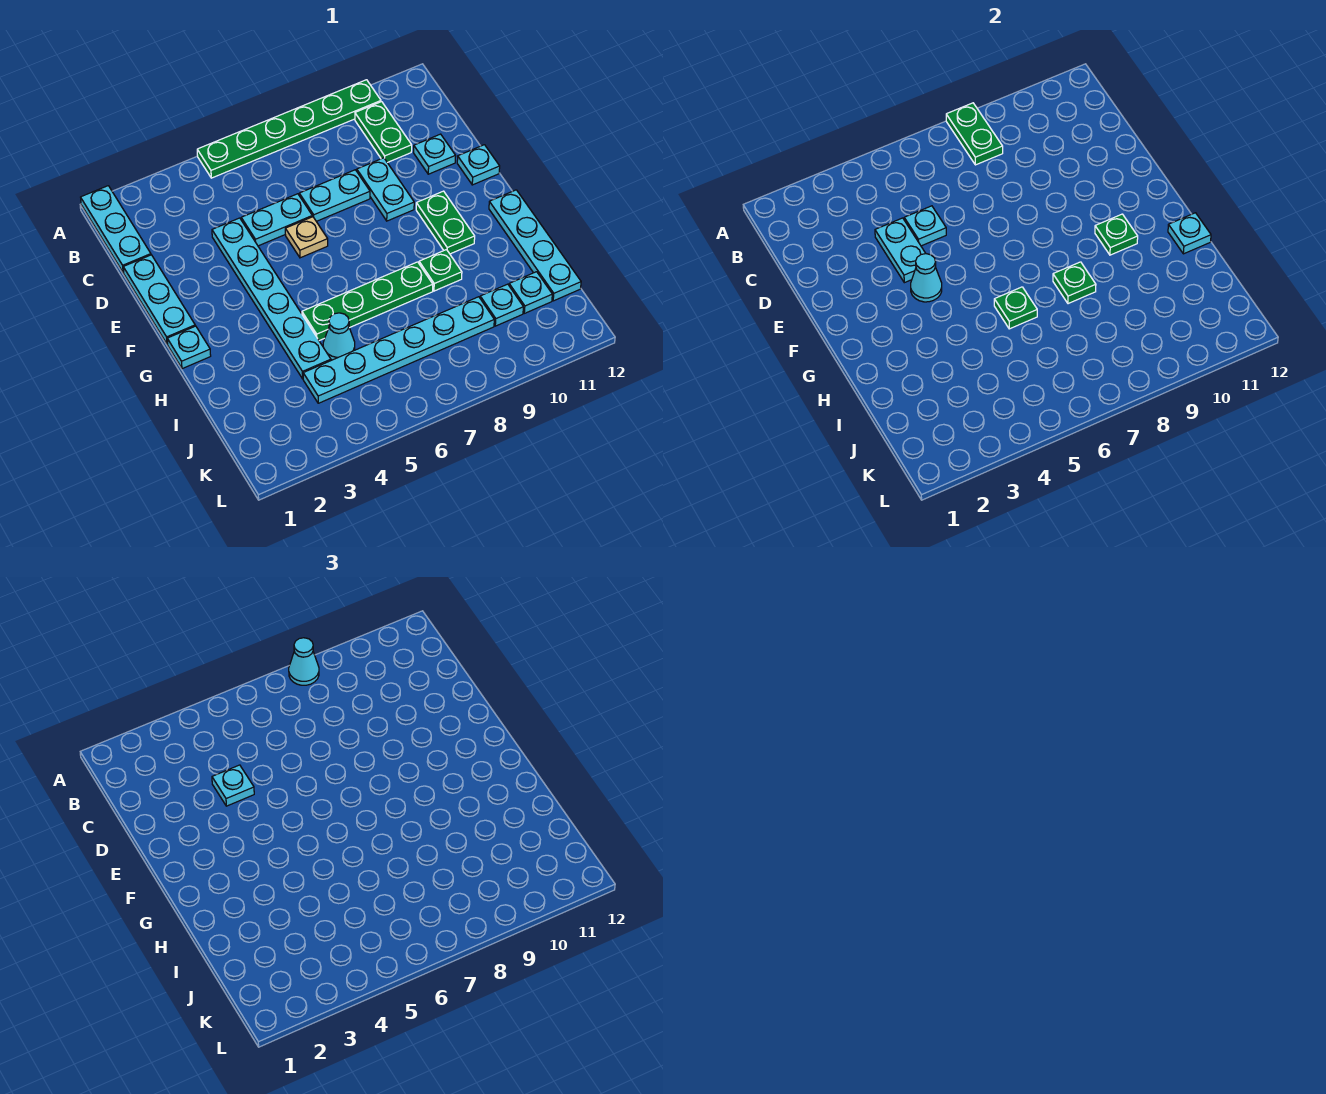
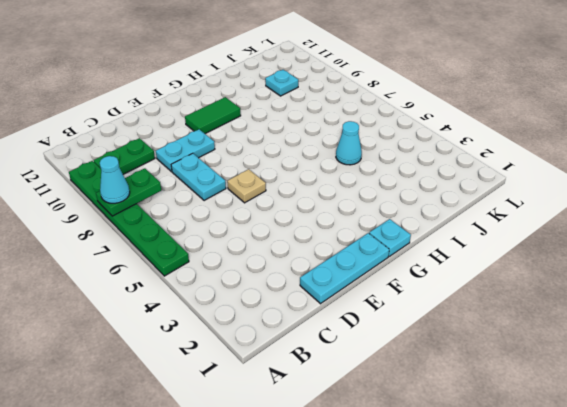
green 1x2 tile [185,97,241,134] -> green 1x2 plate [416,191,475,254]
none -> cyan 1x3 plate [81,186,151,273]
none -> cyan 1x6 plate [212,218,331,379]
none -> cyan 1x2 plate [241,194,312,246]
none -> cyan 1x1 plate [414,134,456,174]

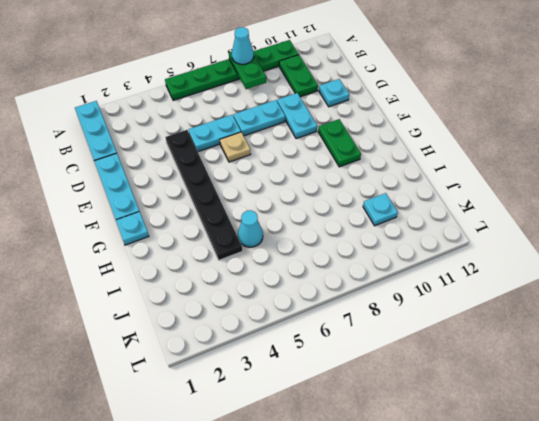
black 1x6 plate [165,130,242,260] -> cyan 1x6 plate [212,218,331,379]
none -> cyan 1x1 plate [457,145,500,185]
none -> cyan 1x4 plate [489,190,581,301]
none -> green 1x4 plate [302,262,433,341]
none -> green 1x1 plate [419,250,462,291]

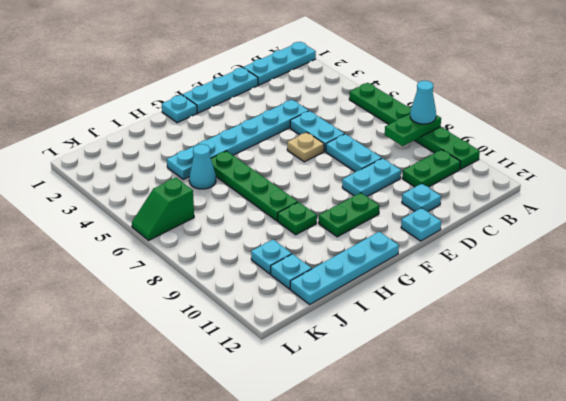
green 1x2 slope [132,178,194,240] -> none
none -> cyan 1x6 plate [303,297,494,403]
none -> cyan 1x2 plate [875,218,926,283]
none -> cyan 1x1 plate [904,206,946,246]
none -> cyan 1x1 cone [911,254,942,302]

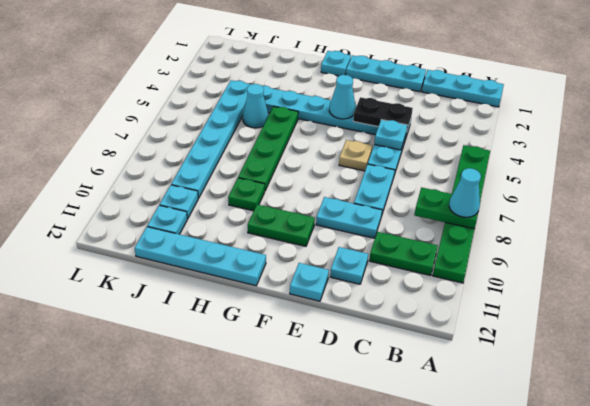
black 1x2 plate [353,97,413,132] -> cyan 1x2 plate [875,218,926,283]
none -> green 1x1 plate [1095,214,1138,255]
none -> green 1x1 plate [994,287,1037,329]
none -> green 1x1 plate [1053,262,1096,304]
none -> cyan 1x1 plate [1168,213,1211,254]

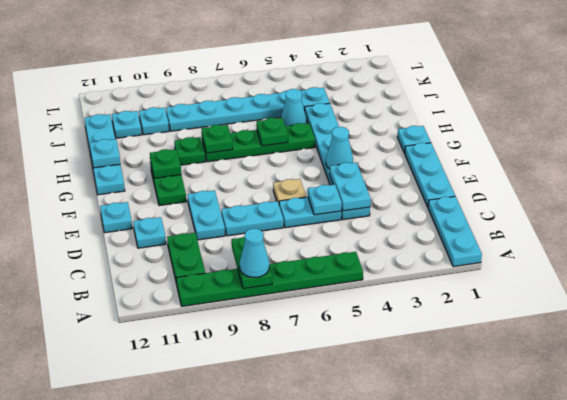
none -> cyan 1x1 plate [212,765,254,806]

